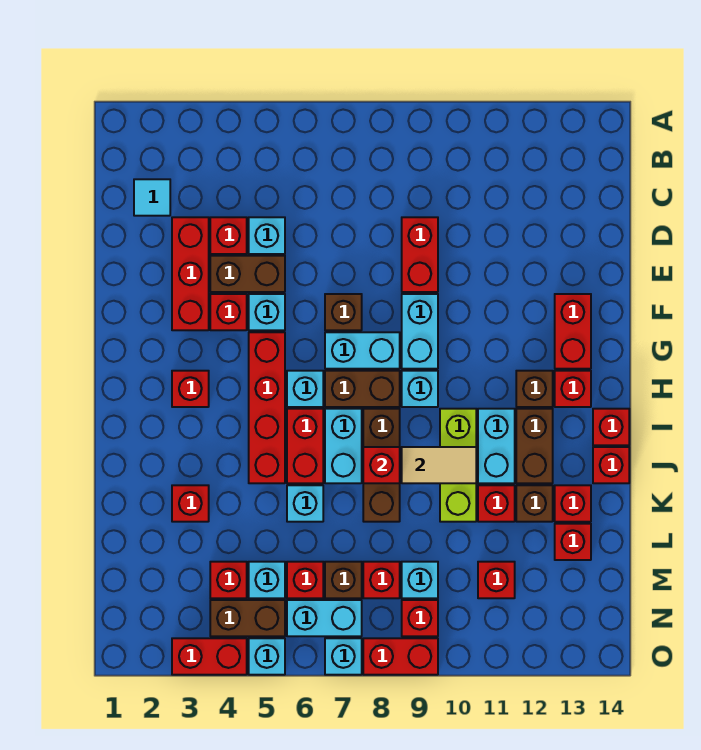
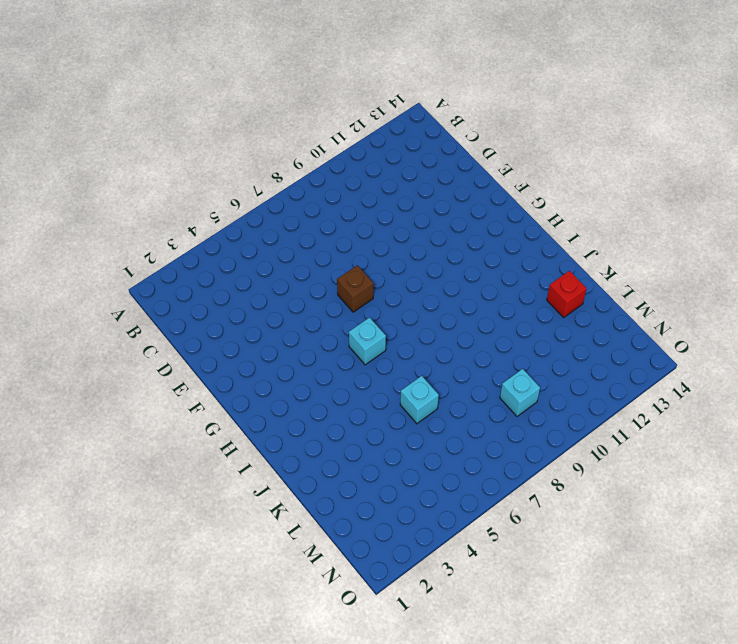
none -> cyan 1x1 tile [134,179,170,216]
none -> red 1x3 brick [172,217,209,330]
none -> red 1x1 brick [210,217,247,254]
none -> cyan 1x1 brick [249,217,285,254]

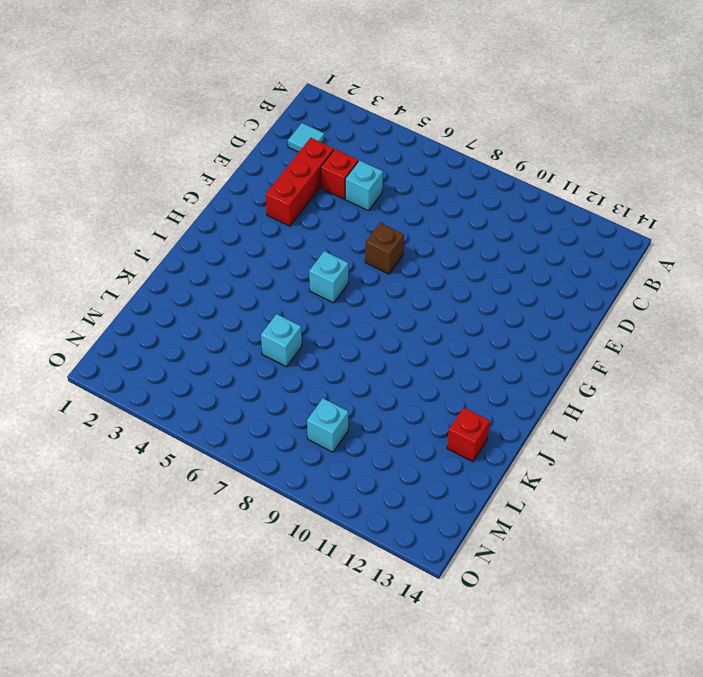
none -> red 1x2 brick [402,217,438,292]
none -> brown 1x2 brick [210,256,285,292]
none -> red 1x1 brick [210,294,247,330]
none -> cyan 1x1 brick [249,294,285,330]

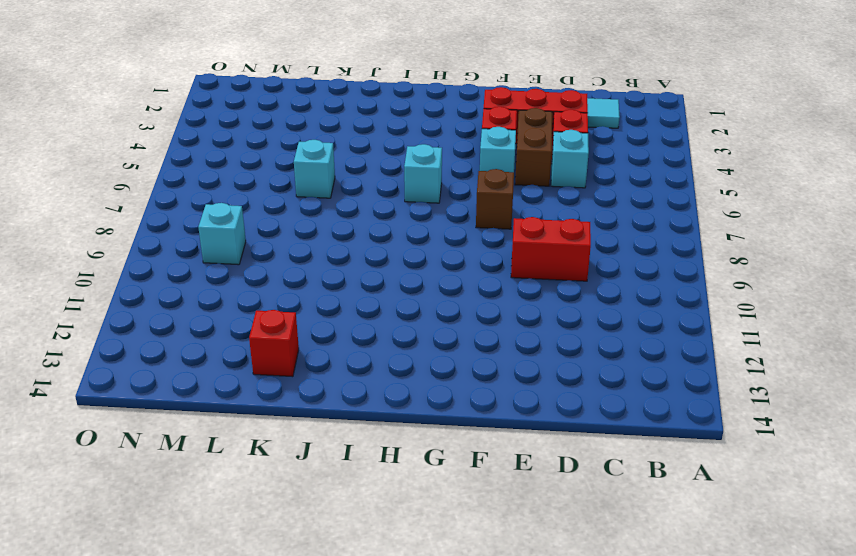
none -> cyan 1x2 brick [402,294,438,369]
none -> red 1x2 brick [555,294,591,369]
none -> red 1x4 brick [249,332,285,483]
none -> cyan 1x2 brick [325,332,400,369]

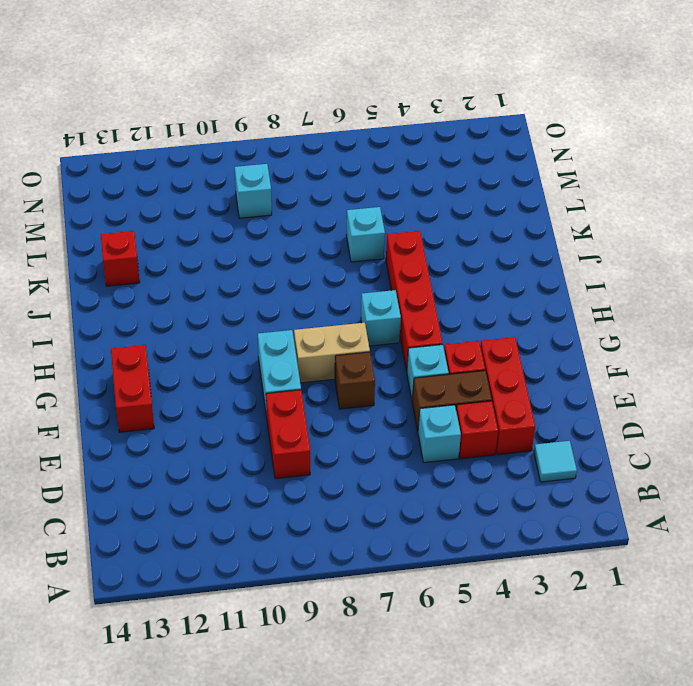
tan 1x2 brick [294,323,370,383] -> cyan 1x2 brick [325,332,400,369]
none -> red 1x1 brick [172,371,209,407]
none -> brown 1x2 brick [325,371,400,407]
none -> cyan 1x1 brick [402,371,438,407]
none -> brown 1x1 brick [516,371,553,407]

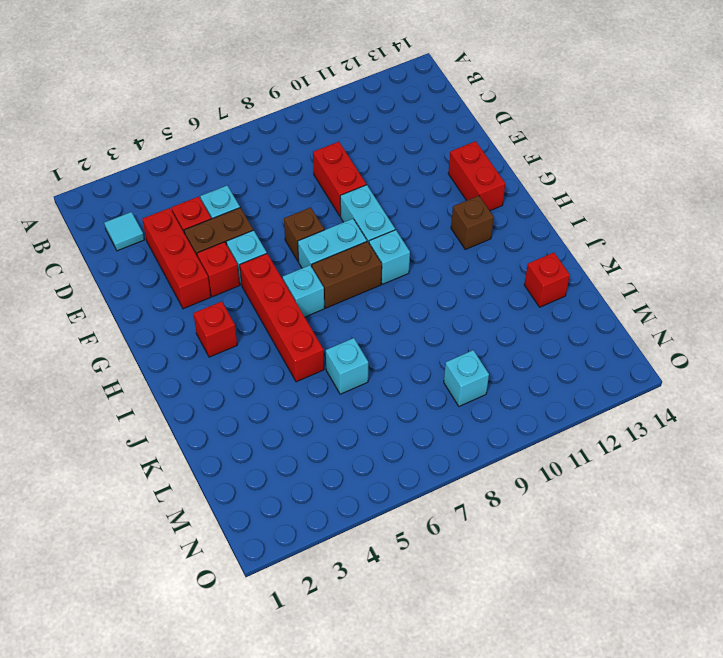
none -> red 1x1 brick [555,371,591,407]
none -> red 1x2 brick [287,409,323,483]
none -> cyan 1x2 brick [325,409,362,483]
none -> brown 1x3 brick [363,409,400,522]

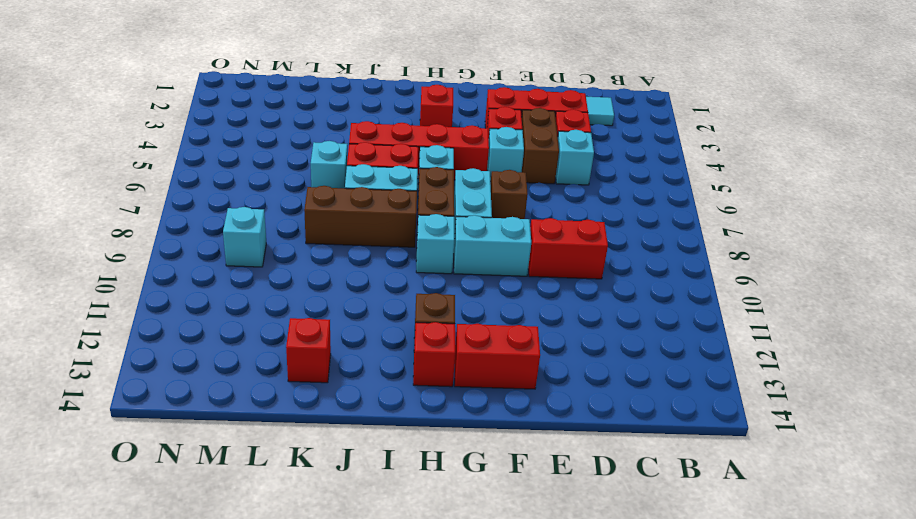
none -> lime 1x3 brick [440,409,476,522]
none -> cyan 1x2 brick [478,409,515,483]
none -> brown 1x2 brick [516,409,553,483]
none -> red 1x1 brick [593,409,629,445]

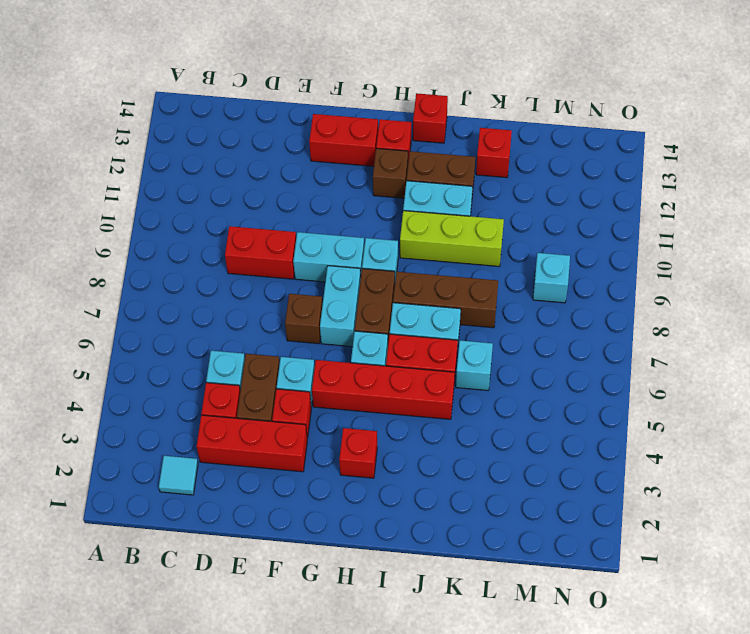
none -> red 1x1 brick [593,447,629,483]
none -> red 1x1 brick [172,485,209,522]
none -> red 1x1 brick [478,485,515,522]
none -> brown 1x1 brick [516,485,553,522]

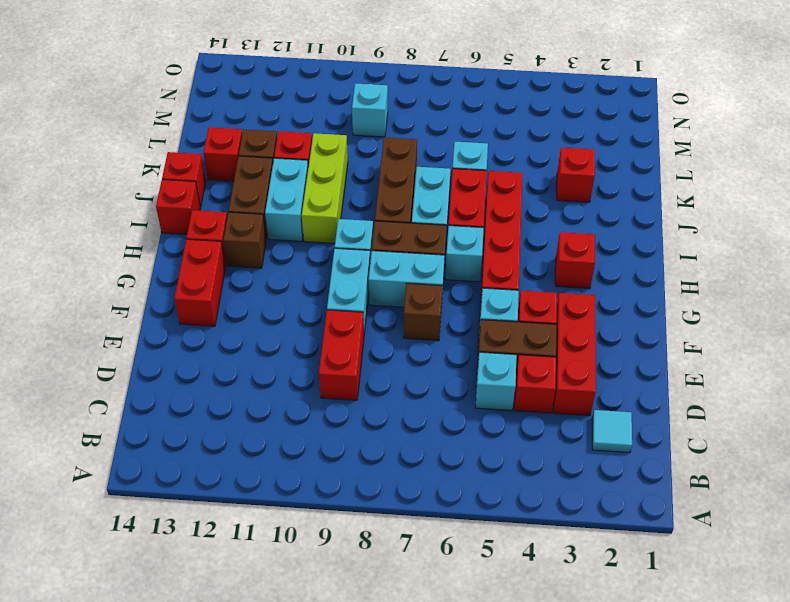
none -> red 1x1 brick [555,524,591,560]
none -> red 1x1 brick [210,562,247,598]
none -> cyan 1x1 brick [249,562,285,598]
none -> red 1x1 brick [287,562,323,598]

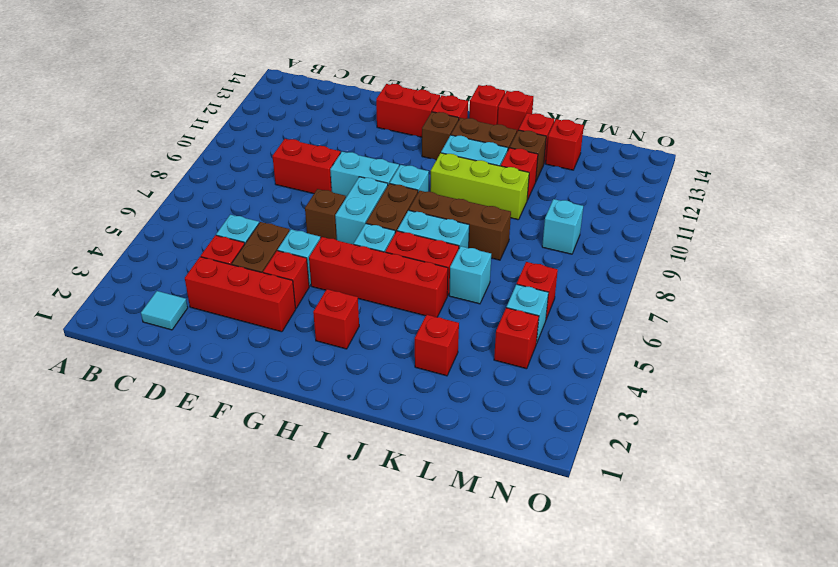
none -> brown 1x1 brick [325,562,362,598]
none -> red 1x1 brick [363,562,400,598]
none -> red 1x1 brick [478,562,515,598]
none -> brown 1x2 brick [210,600,285,636]

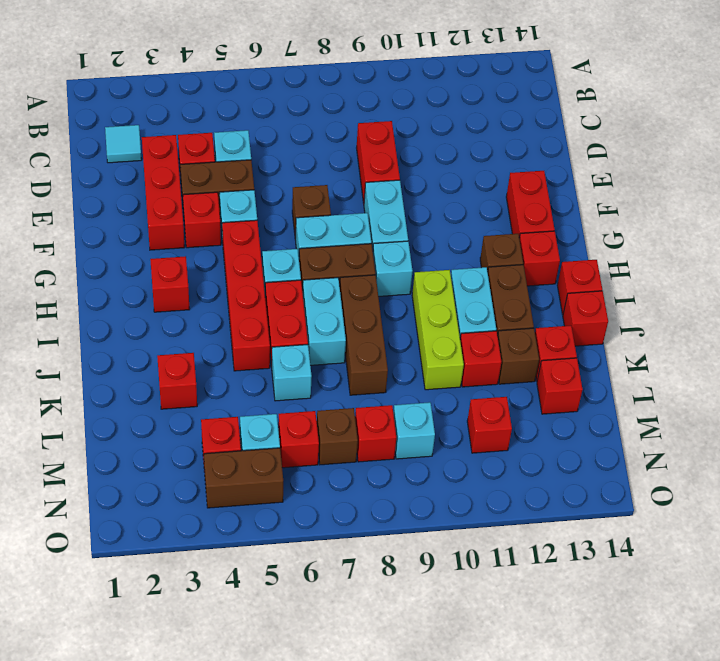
none -> cyan 1x2 brick [287,600,362,636]
none -> red 1x1 brick [402,600,438,636]
none -> red 1x2 brick [172,638,247,675]
none -> cyan 1x1 brick [249,638,285,675]

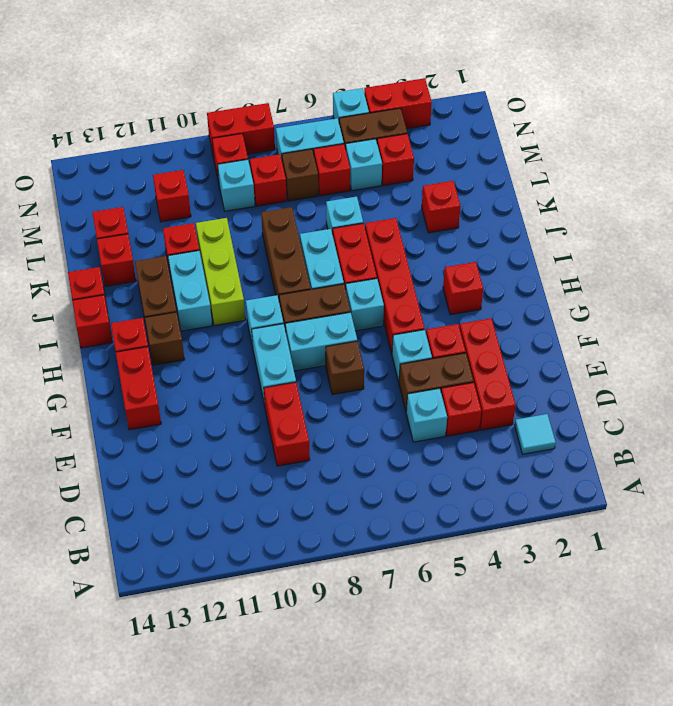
none -> brown 1x1 brick [516,485,553,522]
none -> cyan 1x1 brick [325,638,362,675]
none -> red 1x1 brick [363,447,400,483]
none -> tan 1x2 tile [402,447,476,483]

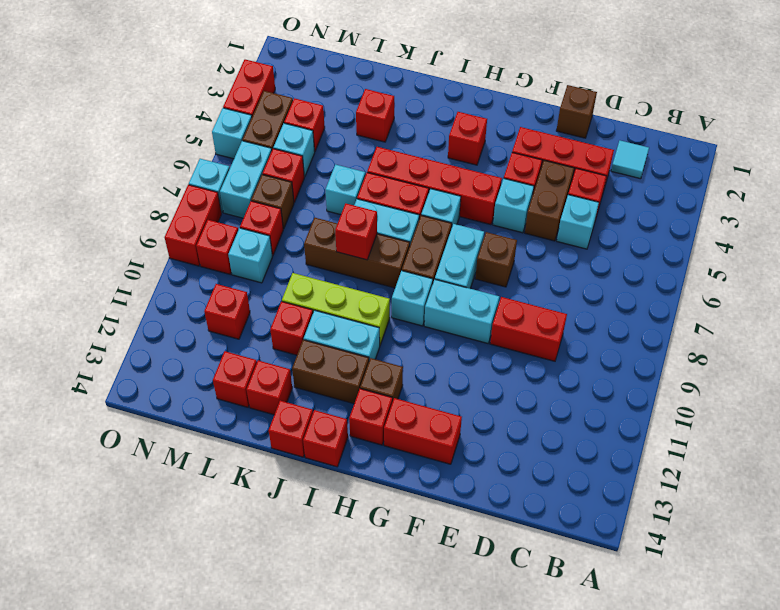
brown 1x1 brick [556,85,597,138] -> brown 1x1 brick moved to [516,485,553,522]
none -> tan 1x2 tile [402,447,476,483]

